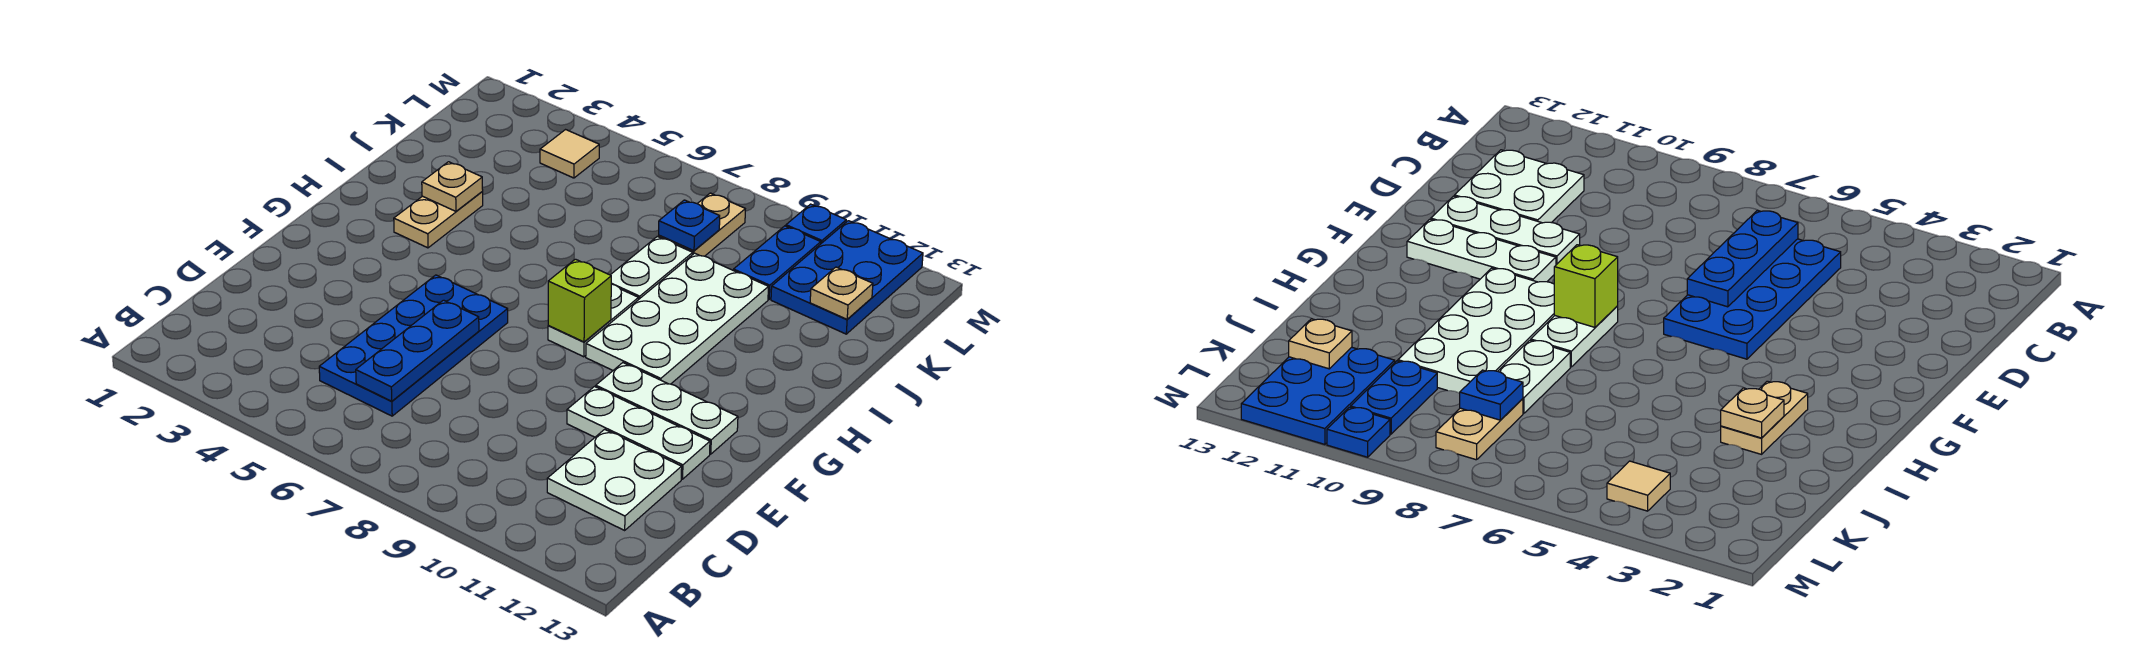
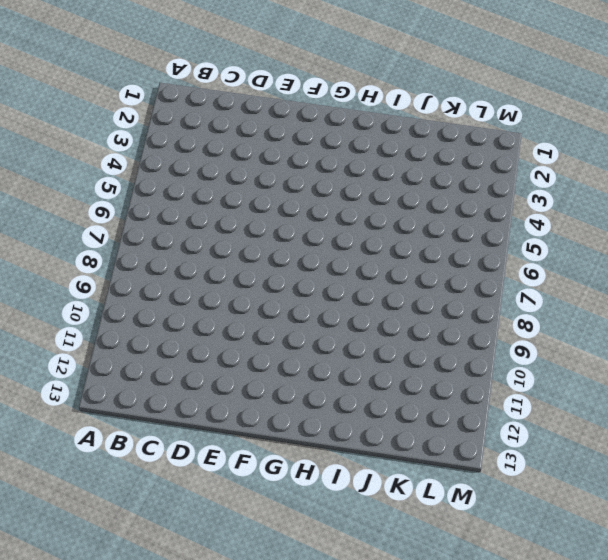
none -> blue 2x4 plate [319,275,508,416]
none -> white 2x2 plate [547,429,682,530]
none -> white 1x3 plate [567,387,710,479]

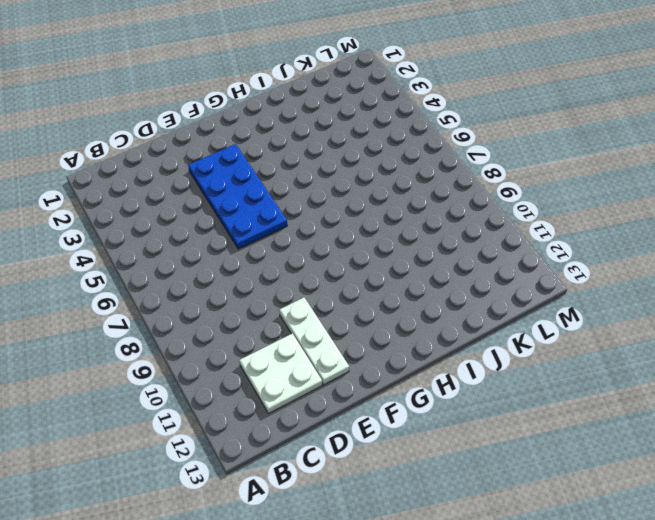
blue 2x4 plate [188,144,287,249] -> blue 2x4 plate turned to [319,275,508,416]
none -> white 1x3 plate [596,363,738,454]
none -> white 1x2 plate [548,284,639,357]
none -> white 2x4 plate [586,253,768,384]

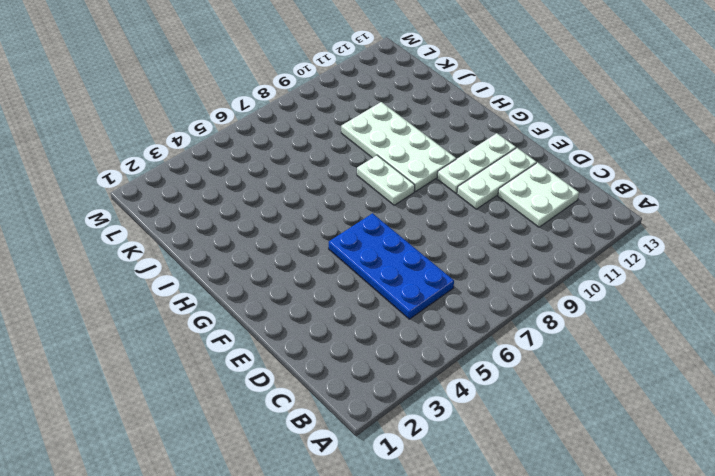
none -> tan 1x2 plate [394,192,483,248]
none -> white 1x2 plate [611,237,693,300]
none -> tan 1x2 plate [658,193,745,256]

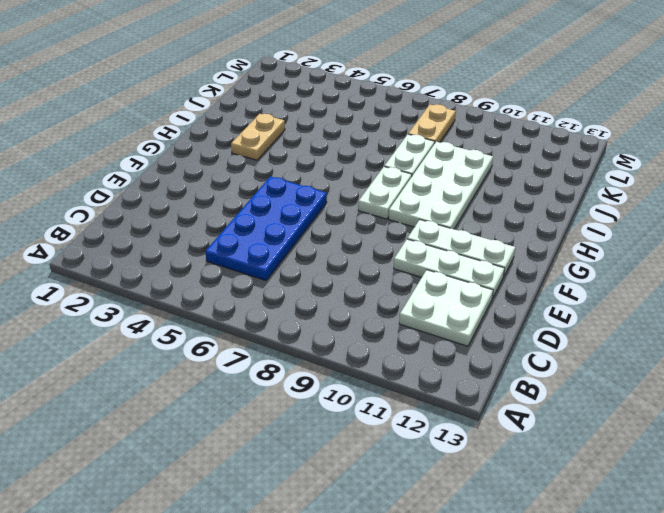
none -> blue 1x2 plate [733,226,821,299]
none -> blue 2x3 plate [771,221,923,334]
none -> tan 1x1 tile [540,130,599,178]

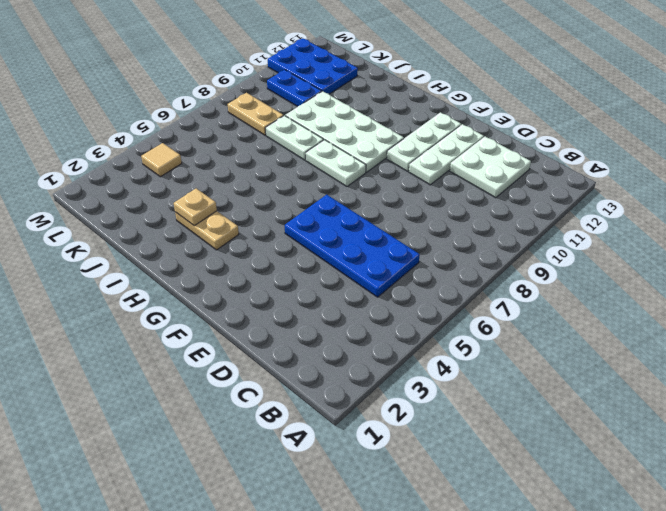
none -> blue 1x1 plate [786,204,846,243]
none -> blue 1x3 plate [356,300,479,401]
none -> lime 1x1 brick [548,259,611,342]

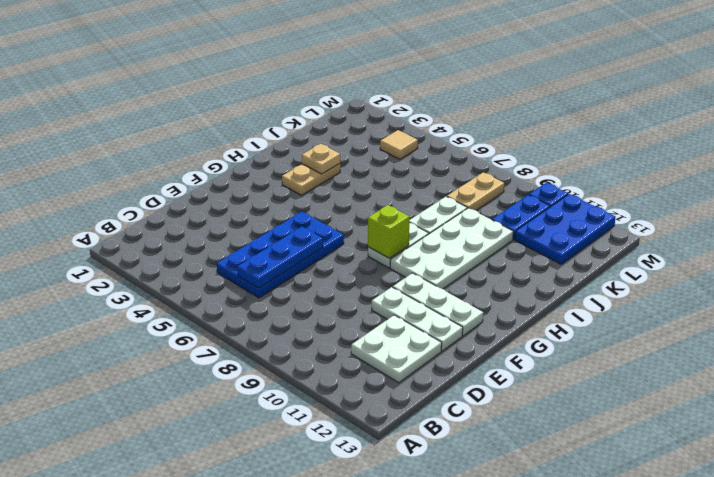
none -> blue 1x1 plate [659,200,720,251]
none -> tan 1x1 plate [810,267,873,319]

